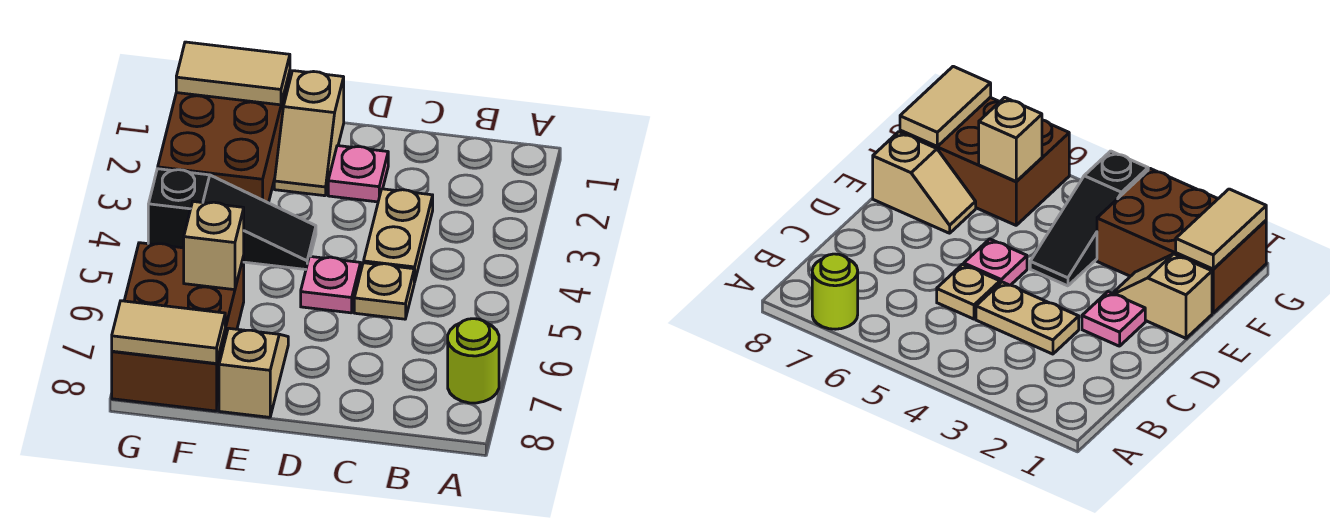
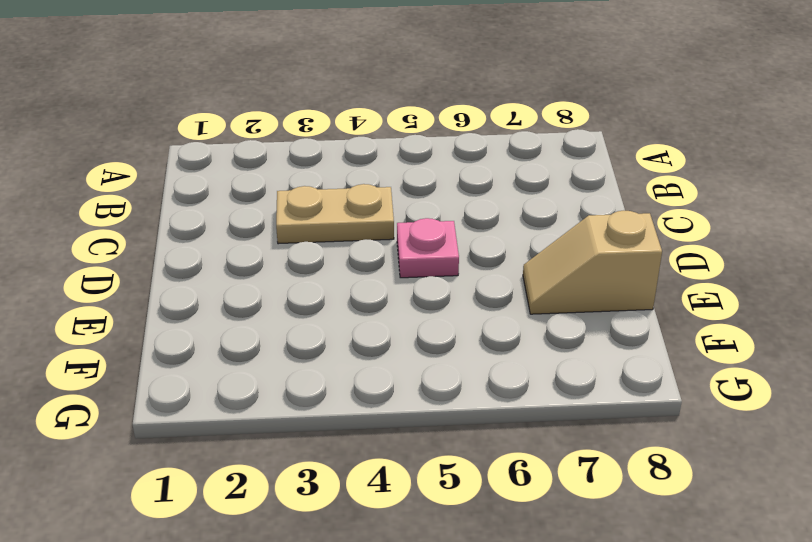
none -> lime 1x1 round brick [448,319,499,403]
none -> tan 1x1 plate [354,263,414,319]
none -> pink 1x1 plate [328,146,388,202]

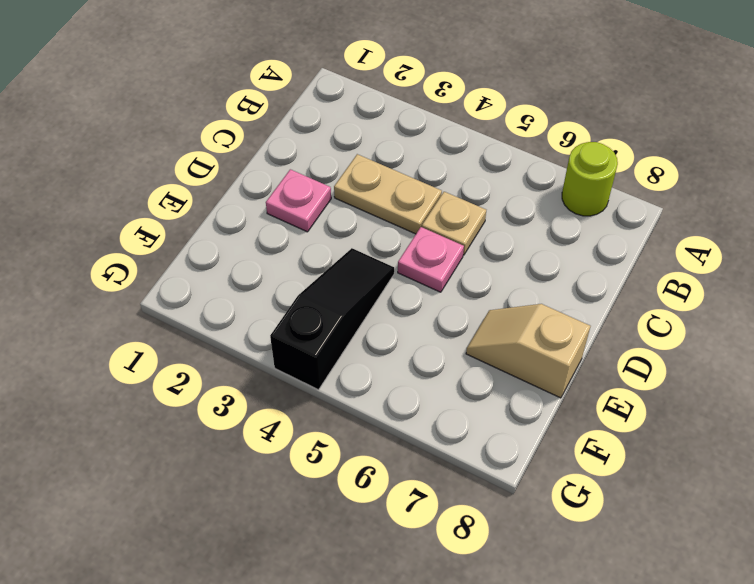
none -> tan 1x2 slope [274,71,344,196]
none -> brown 2x3 brick [158,71,290,203]
none -> brown 2x3 brick [112,243,244,411]

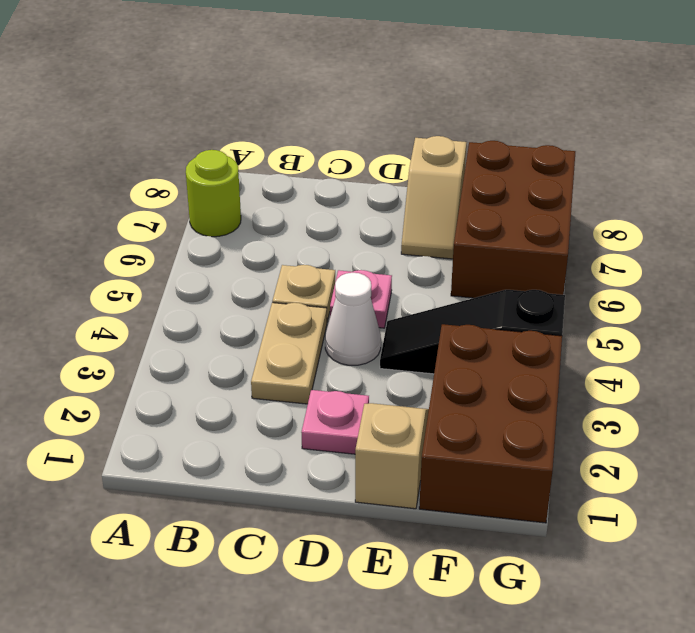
white 1x1 cone [325,273,381,365] -> none
none -> tan 1x2 tile [176,42,290,105]
none -> tan 1x1 brick [184,202,244,290]
none -> tan 1x2 tile [112,301,225,364]

